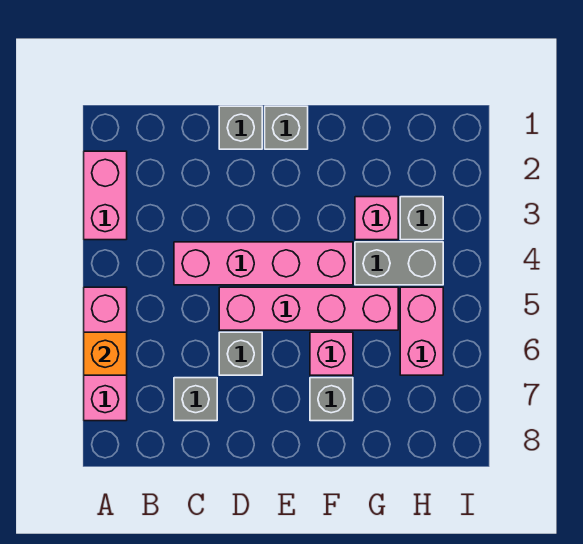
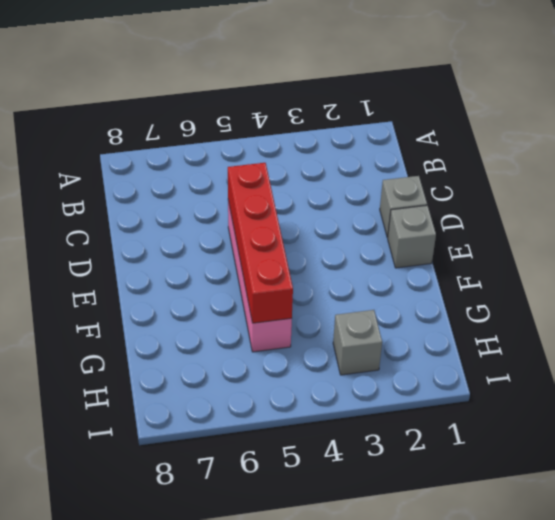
red 1x4 brick [228,163,293,323] -> none
none -> pink 1x2 brick [84,151,127,240]
none -> pink 1x3 brick [84,287,127,421]
none -> pink 1x4 brick [174,242,353,285]

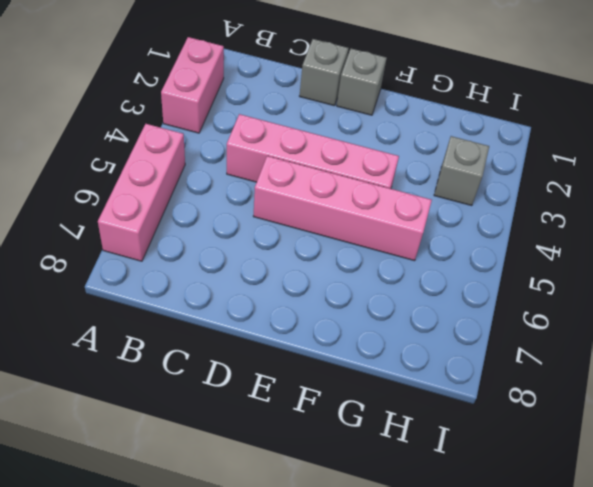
none -> grey 1x1 brick [174,378,217,421]
none -> grey 1x1 brick [219,332,262,375]
none -> pink 1x1 brick [310,332,353,375]

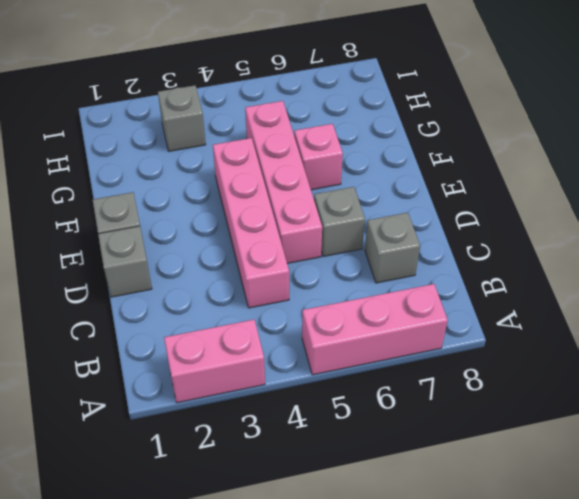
none -> grey 1x1 brick [310,378,353,421]
none -> pink 1x1 brick [355,197,398,240]
none -> grey 1x2 brick [355,242,443,285]

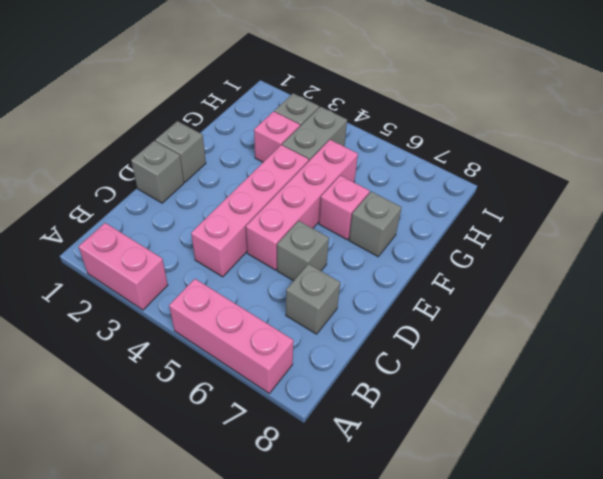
none -> pink 1x2 brick [400,287,443,375]
none -> orange 1x1 brick [84,332,127,375]

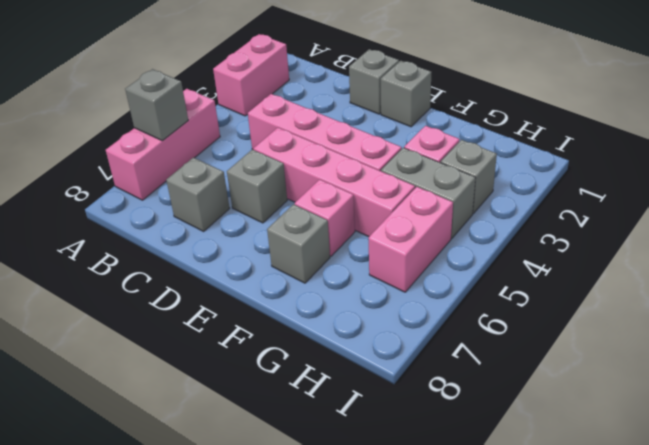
grey 1x1 brick [125,69,188,141] -> orange 1x1 brick [84,332,127,375]

